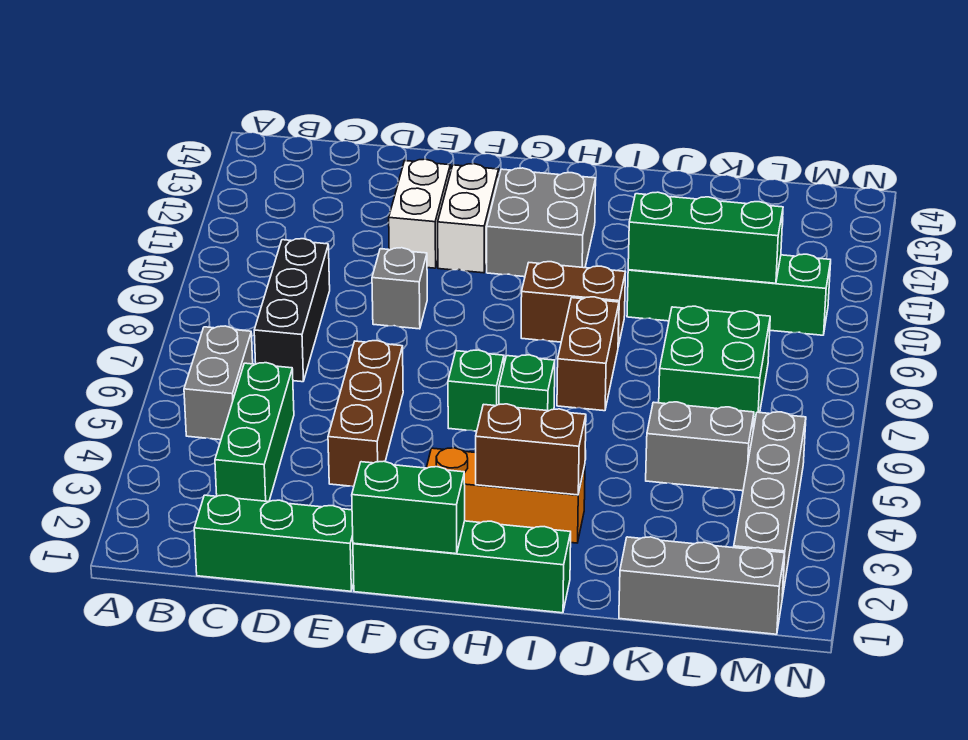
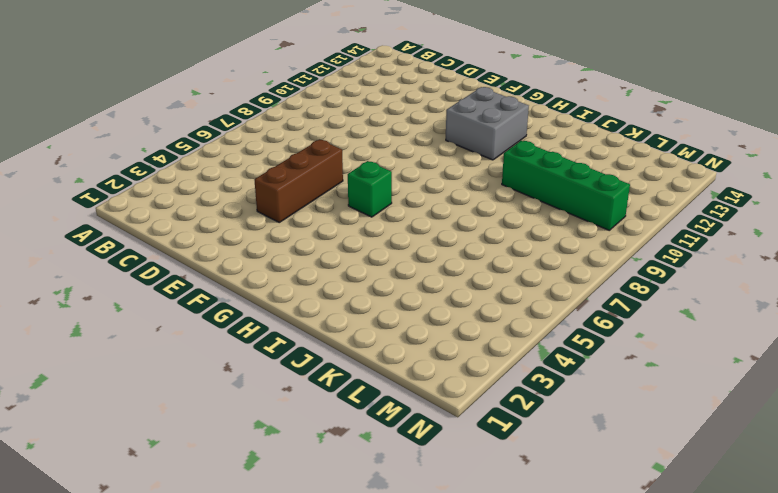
none -> grey 1x2 brick [184,326,253,440]
none -> green 1x3 brick [194,495,354,591]
none -> green 1x3 brick [215,363,294,502]

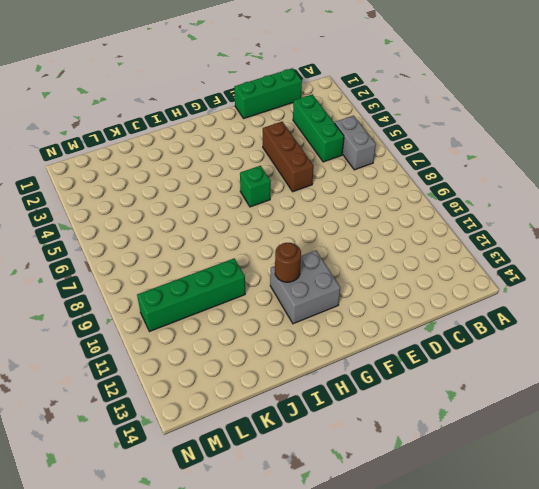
brown 1x1 round brick [275,243,301,282] -> none
none -> black 1x3 brick [254,239,330,382]
none -> grey 1x1 brick [372,248,427,329]
none -> white 1x2 brick [389,159,450,268]

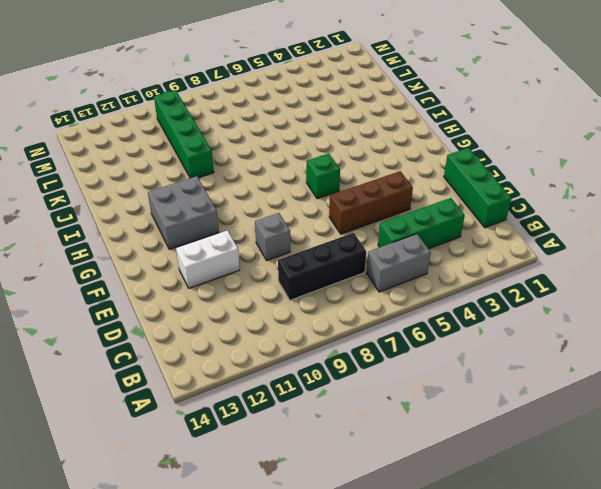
none -> green 1x4 brick [353,521,571,613]
none -> white 1x2 brick [438,164,499,273]
none -> orange 1x3 brick [426,448,585,543]

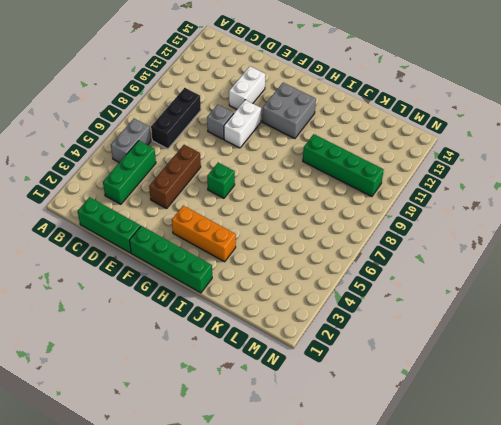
white 1x2 brick [224,100,261,148] -> white 1x2 brick moved to [438,164,499,273]
none -> green 1x1 brick [499,355,555,411]
none -> brown 1x2 brick [521,262,625,346]
none -> brown 1x2 brick [557,297,619,411]

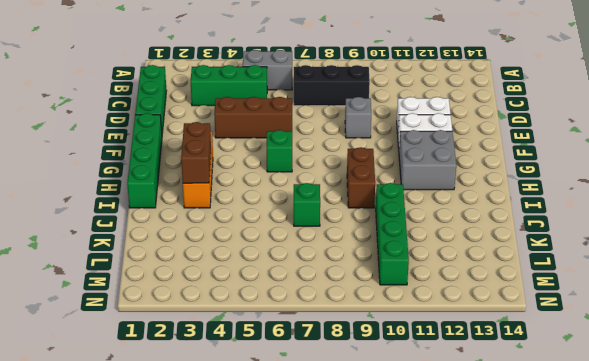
green 1x1 brick [294,183,320,226] -> green 1x1 brick moved to [499,355,555,411]
none -> brown 1x2 brick [557,297,619,411]
none -> grey 1x3 brick [619,537,785,634]
none -> grey 1x2 brick [646,402,754,491]

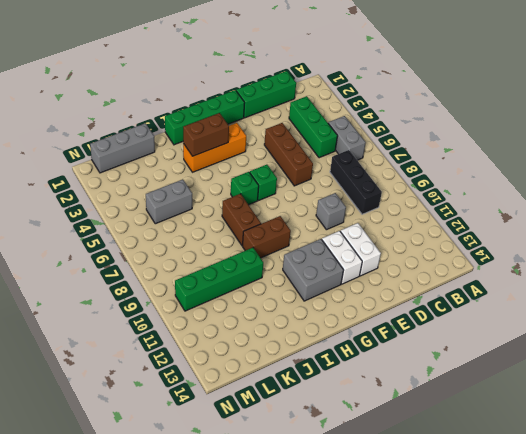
none -> green 2x2 brick [659,306,770,425]
none -> grey 1x4 brick [734,412,806,598]
none -> green 1x2 brick [352,461,465,554]

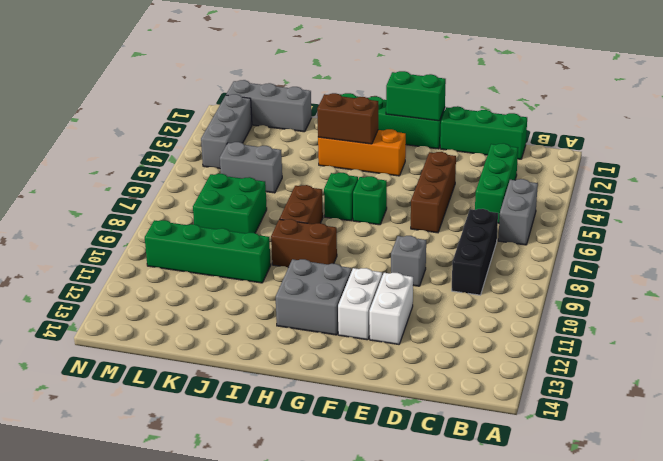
grey 1x3 brick [201,94,252,169] -> grey 1x4 brick [734,412,806,598]
none -> green 1x3 brick [628,192,783,283]

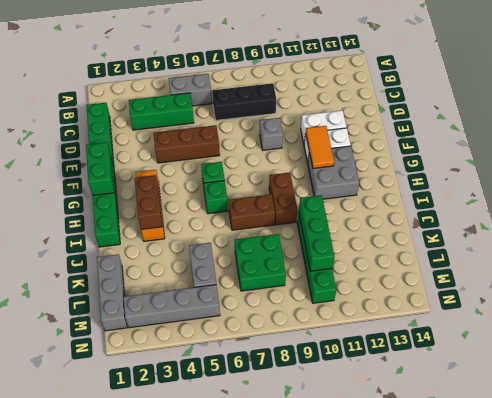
orange 1x2 tile [305,126,334,169] -> none

